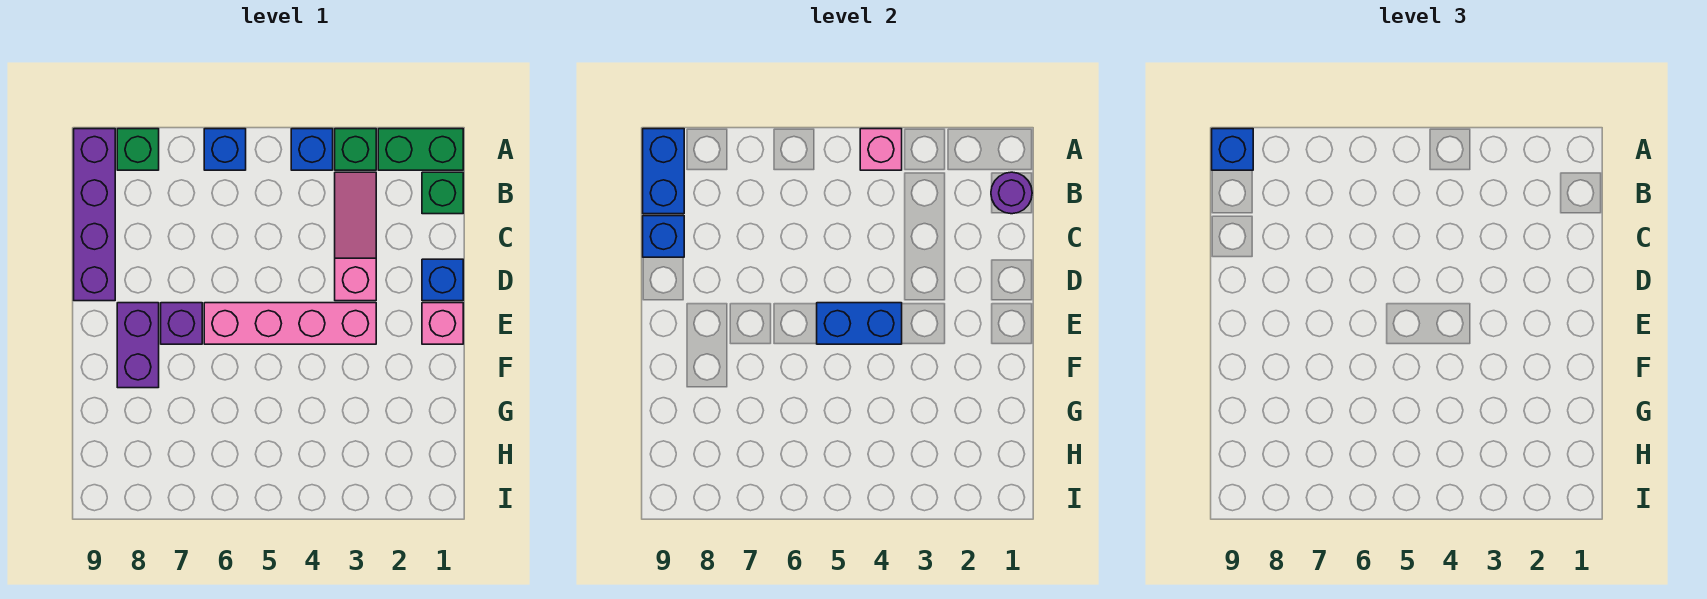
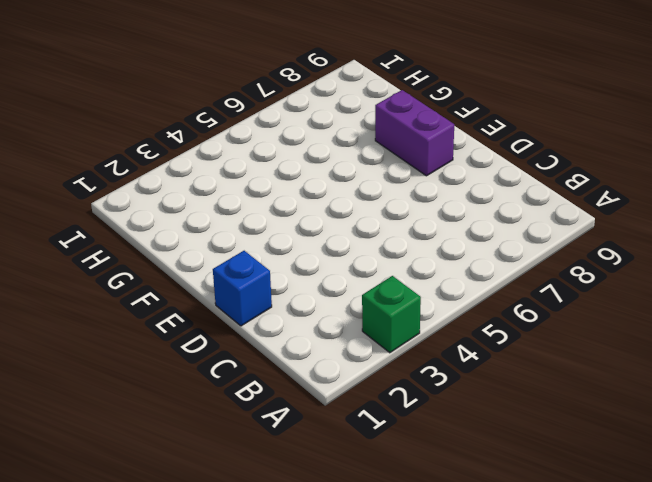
none -> green 1x2 brick [378,129,463,170]
none -> blue 1x1 brick [291,129,333,170]
none -> blue 1x1 brick [204,129,246,170]

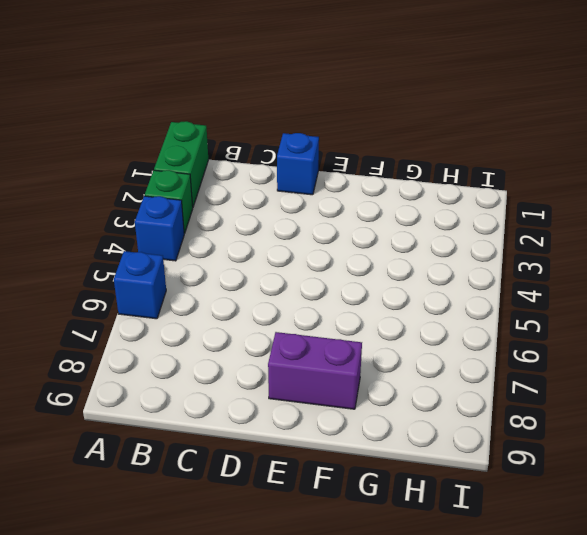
none -> green 1x1 brick [117,129,159,170]
none -> purple 1x4 brick [74,129,115,301]
none -> green 1x1 brick [422,172,463,214]

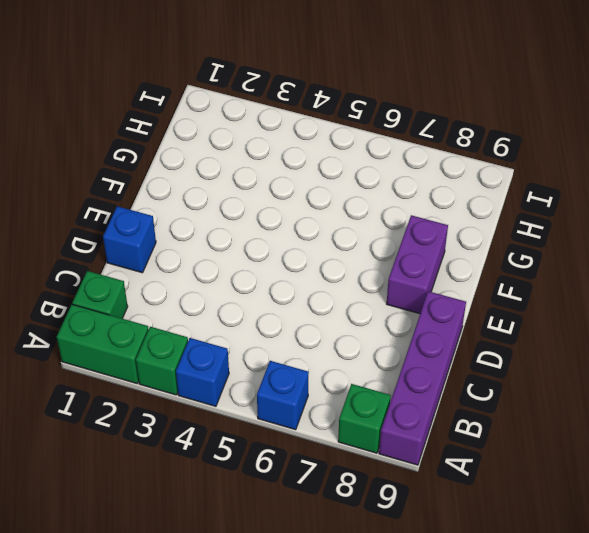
none -> pink 1x3 slope [335,172,376,301]
none -> pink 1x1 brick [422,303,463,344]
none -> pink 1x4 brick [204,303,376,344]

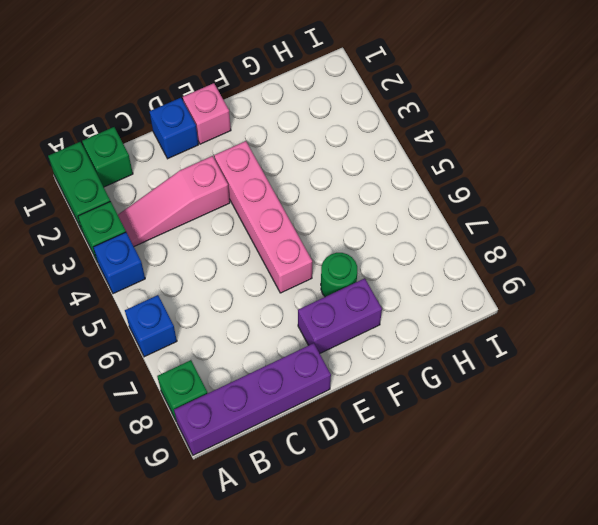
green 1x1 round brick [321,253,357,297] -> none
none -> purple 1x1 brick [161,303,202,344]
none -> pink 1x1 brick [860,129,902,170]
none -> blue 1x2 brick [643,129,684,214]

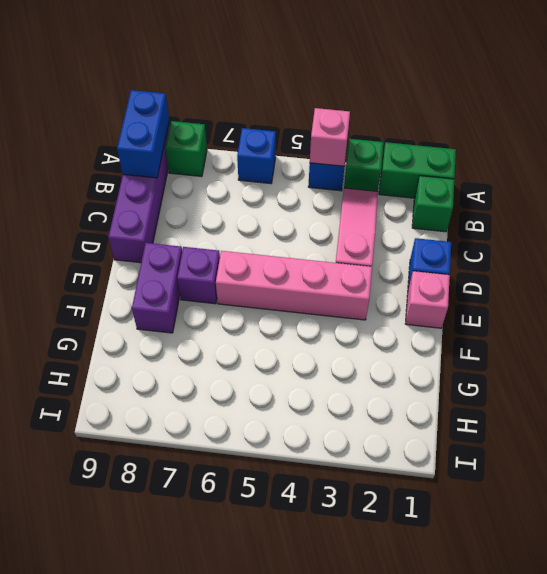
none -> purple 1x1 round brick [991,172,1032,214]
none -> blue 1x1 brick [643,216,684,257]
none -> blue 1x2 brick [817,303,902,344]

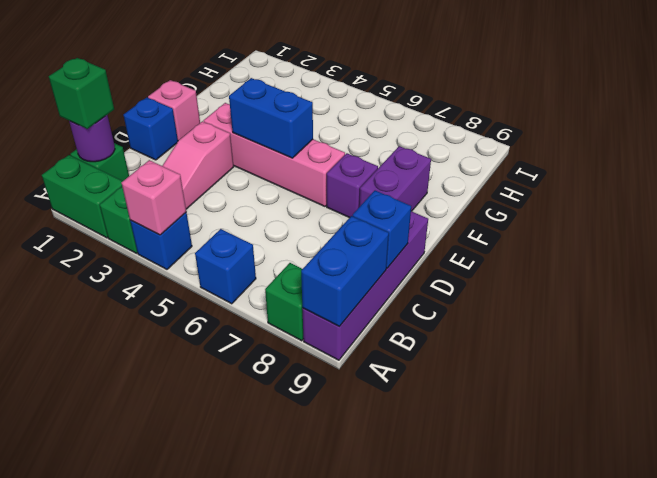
green 1x1 brick [49,58,114,129] -> none
none -> blue 1x1 brick [1212,129,1253,170]

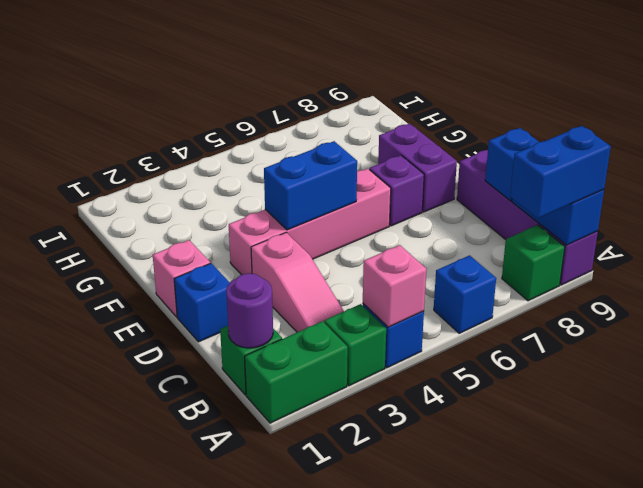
blue 1x2 brick [510,126,611,218] -> blue 1x1 brick [1212,129,1253,170]

